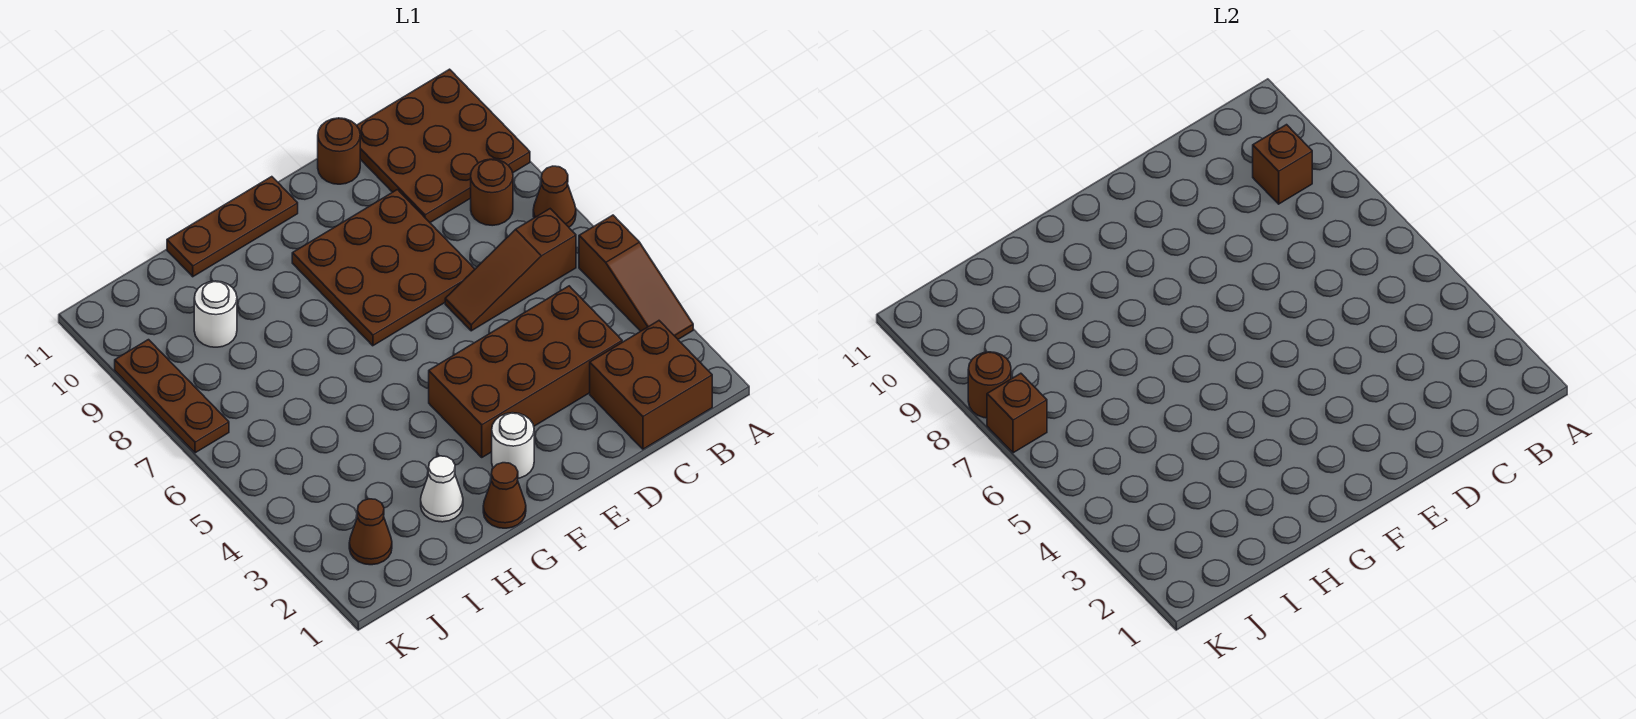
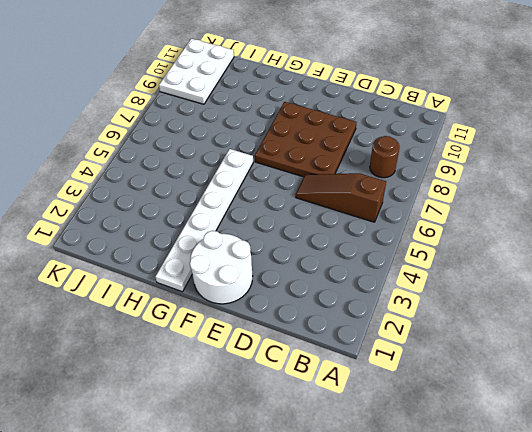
white 2x2 round brick [190,231,253,304] -> white 1x1 round brick [492,413,534,478]
white 1x6 plate [155,149,253,292] -> brown 1x1 cone [483,463,526,528]
white 2x3 plate [159,39,234,104] -> brown 1x3 plate [115,340,229,453]
none -> brown 1x3 slope [579,215,693,339]
none -> brown 1x1 cone [533,166,576,227]
none -> brown 3x3 plate [357,69,530,222]

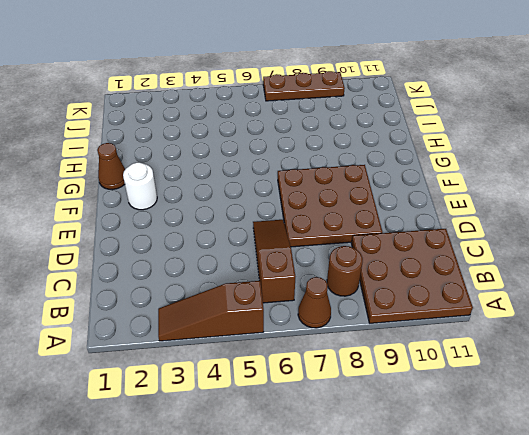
none -> brown 2x2 brick [590,321,712,449]
none -> brown 2x4 brick [429,286,622,457]
none -> brown 1x1 round brick [318,118,360,184]

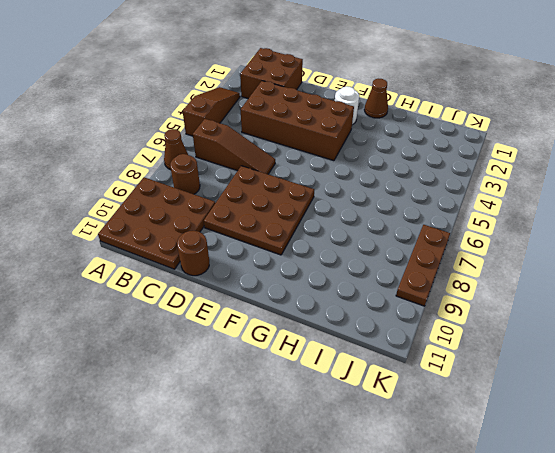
none -> brown 1x3 plate [167,177,298,277]
none -> white 1x1 cone [421,456,463,522]
none -> white 1x1 round brick [194,281,237,347]

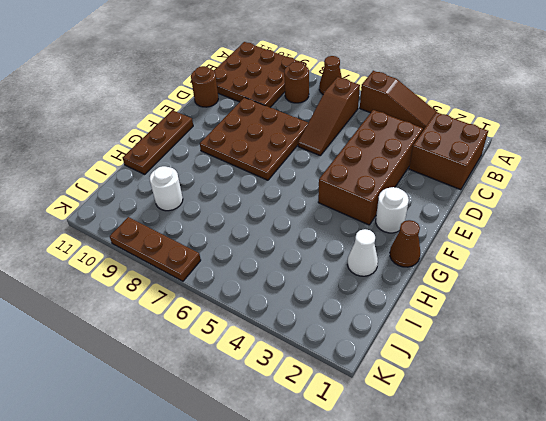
none -> brown 1x1 cone [349,499,392,565]
none -> brown 1x1 brick [1253,125,1312,204]
none -> brown 1x1 brick [987,373,1047,453]

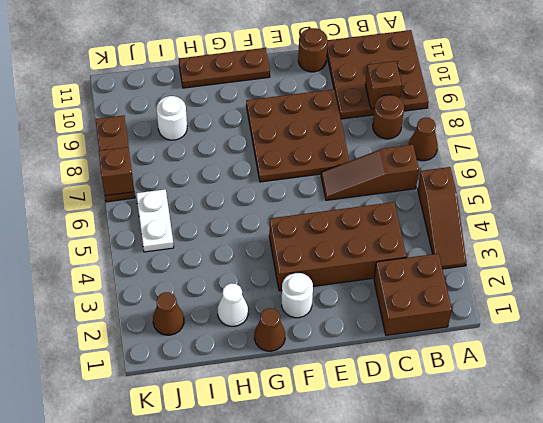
white 1x2 plate [136,189,174,252] -> none
none -> brown 1x1 round brick [968,352,1011,418]

